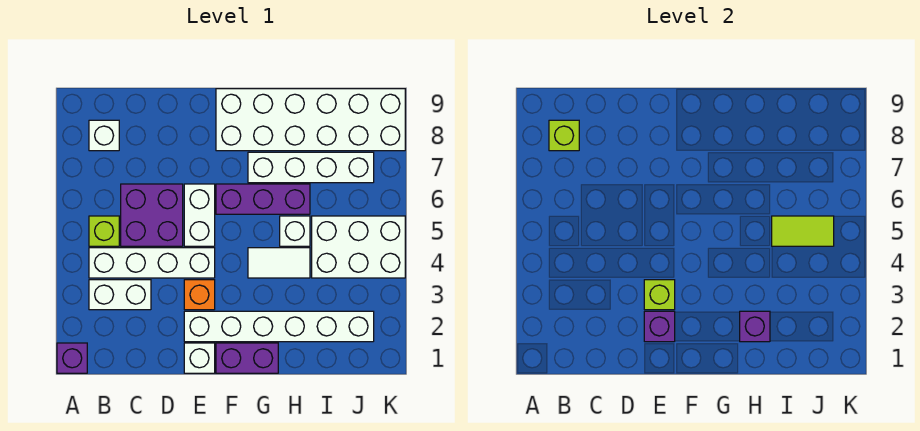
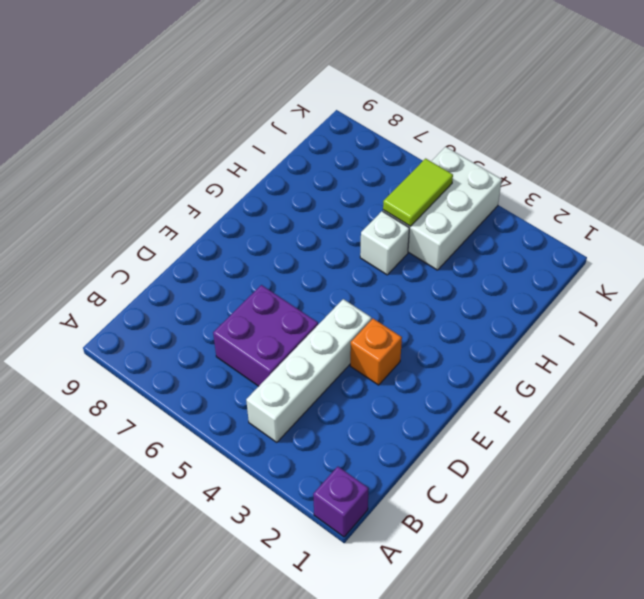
none -> white 1x2 brick [89,280,151,310]
none -> lime 1x1 brick [89,216,119,246]
none -> white 1x1 brick [89,120,119,151]

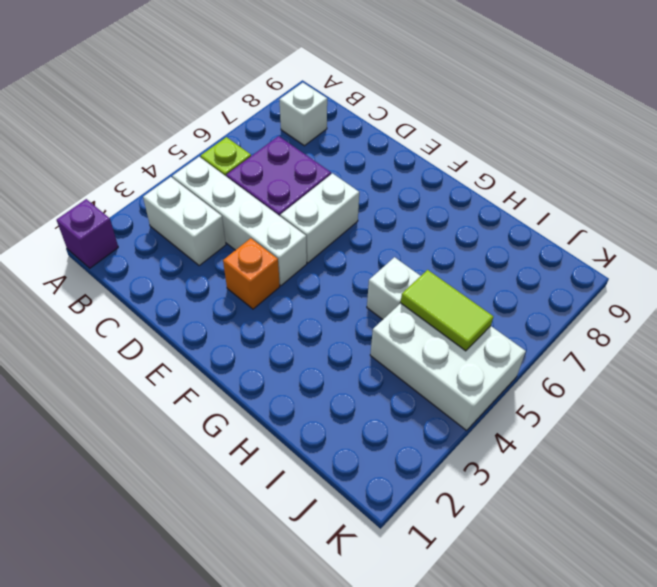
none -> white 1x1 brick [184,343,215,373]
none -> white 1x6 brick [184,311,374,342]
none -> purple 1x2 brick [216,343,278,373]

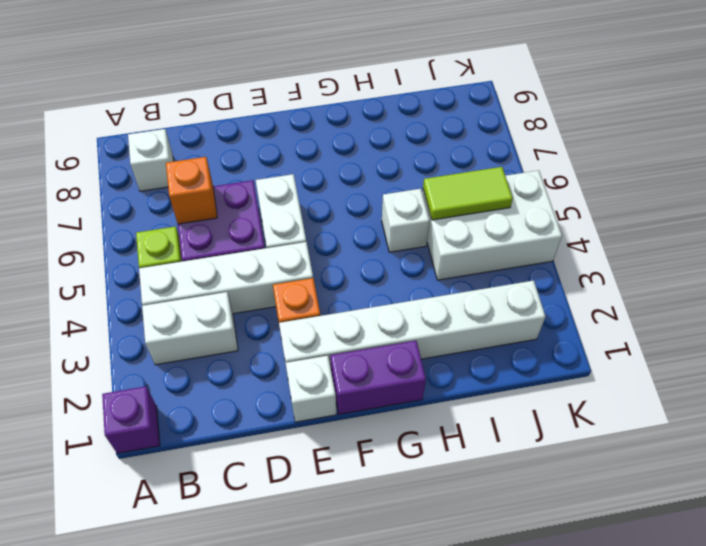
orange 1x1 brick [166,157,217,224] -> none
none -> purple 1x3 brick [216,184,310,214]
none -> white 2x6 brick [216,89,405,151]
none -> white 1x2 tile [248,248,310,278]

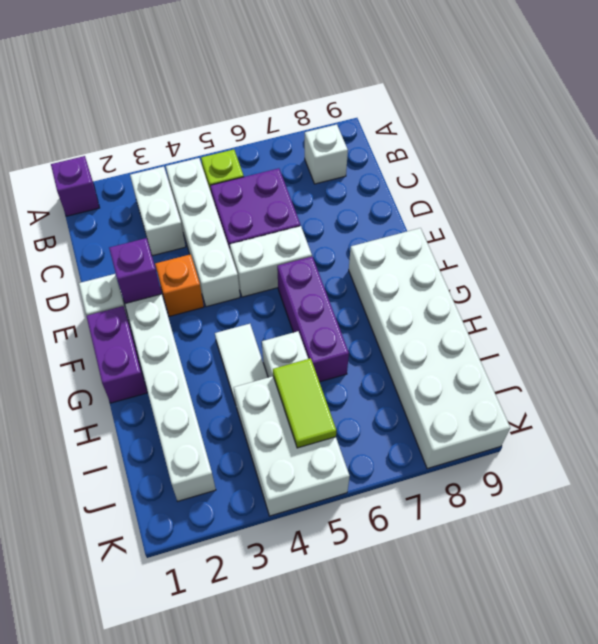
none -> white 1x4 brick [248,152,374,183]
none -> lime 1x1 brick [549,120,579,151]
none -> lime 1x1 brick [644,280,675,310]

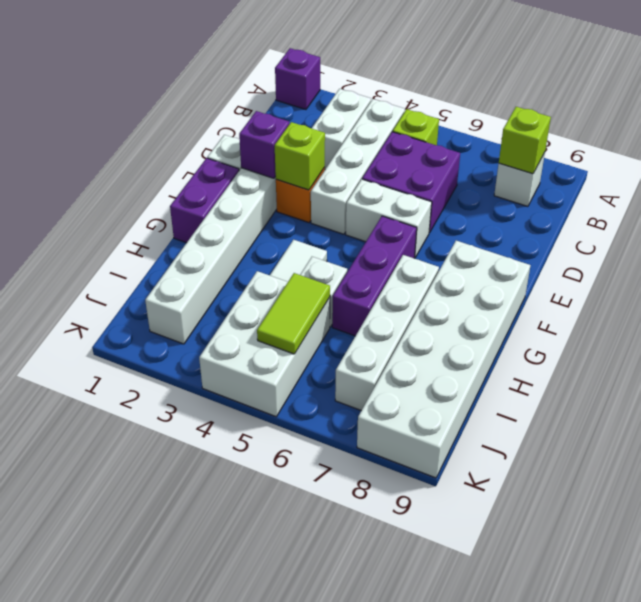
none -> purple 1x1 brick [740,311,770,342]

